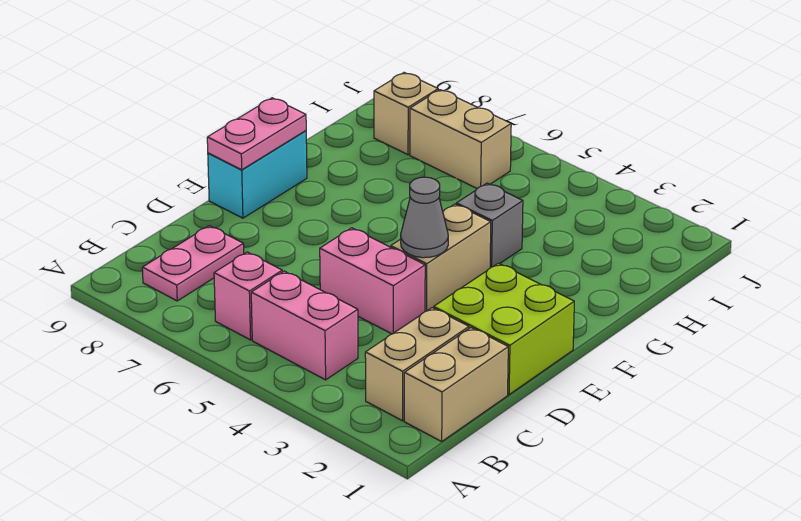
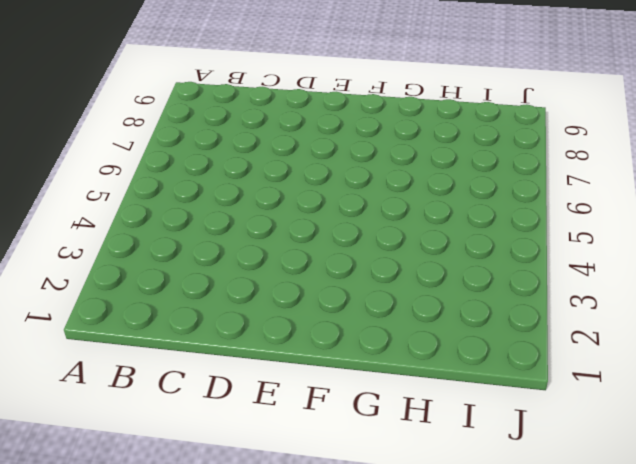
none -> tan 1x2 brick [404,328,508,441]
none -> tan 1x2 brick [365,308,469,421]
none -> pink 1x2 brick [251,271,358,380]

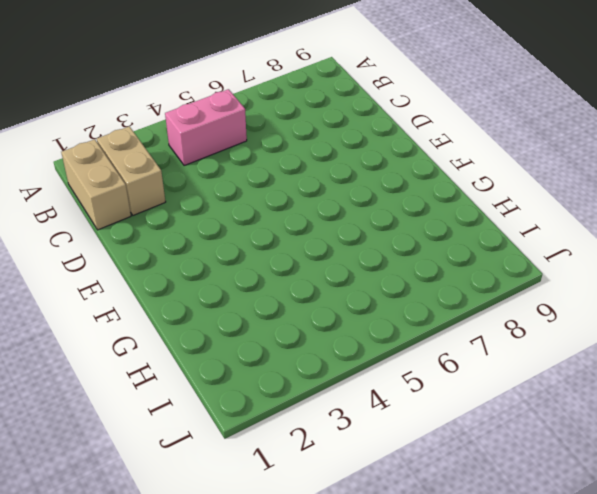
none -> pink 1x1 brick [214,252,282,340]
none -> pink 1x2 plate [142,226,244,301]
none -> lime 2x2 brick [434,263,574,395]

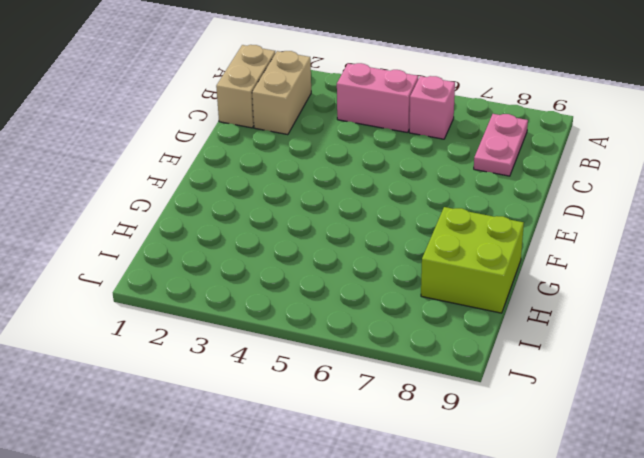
lime 2x2 brick [421,207,524,313] -> lime 2x2 brick moved to [434,263,574,395]
none -> pink 1x2 brick [320,228,425,334]
none -> tan 1x2 brick [391,204,491,312]
none -> cyan 1x2 brick [208,131,307,218]

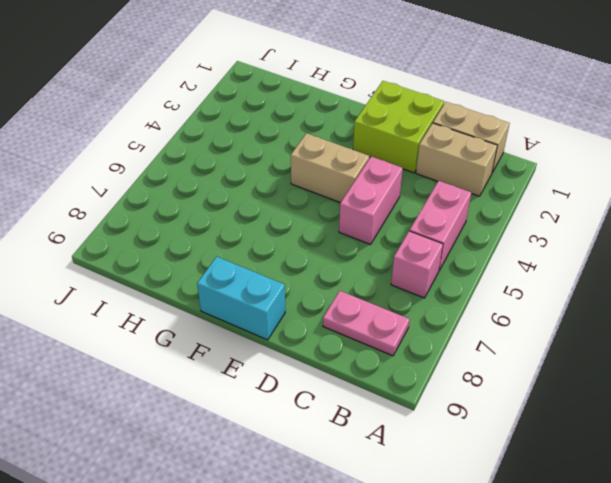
none -> grey 1x1 brick [456,183,523,268]
none -> tan 1x2 brick [410,90,511,188]
none -> tan 1x1 brick [374,73,438,155]

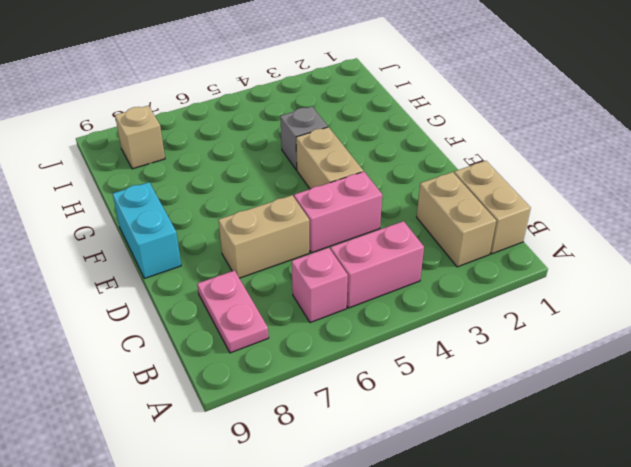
tan 1x2 brick [219,195,309,278] -> tan 1x2 brick moved to [410,90,511,188]
none -> lime 2x2 brick [434,263,574,395]
none -> grey 1x1 cone [401,177,448,258]
none -> pink 1x2 plate [207,98,306,170]

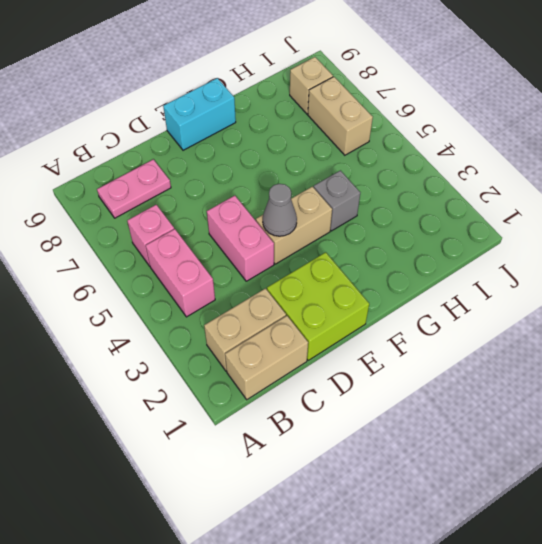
none -> pink 1x2 plate [207,98,306,170]

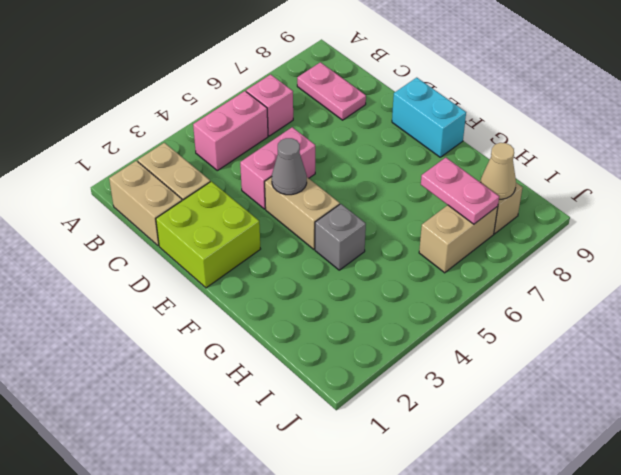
pink 1x2 plate [421,158,499,224] -> pink 1x2 plate moved to [207,98,306,170]
tan 1x1 cone [481,143,516,199] -> none

